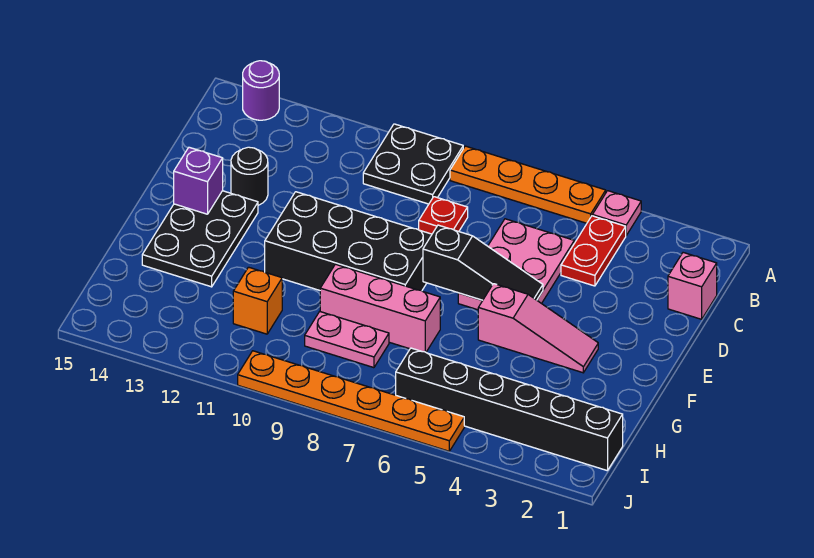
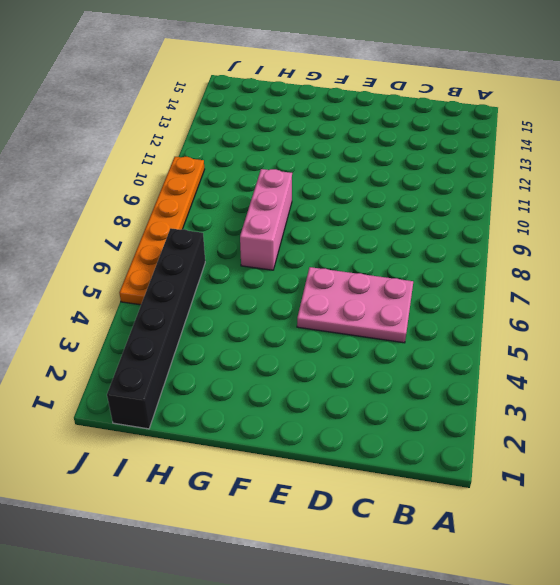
none -> pink 1x1 plate [592,191,641,235]
none -> orange 1x4 plate [450,146,606,223]
none -> black 2x2 plate [363,124,463,204]

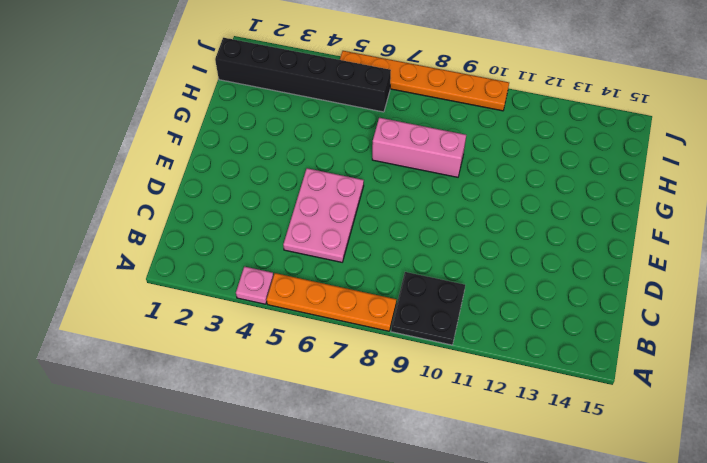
none -> purple 1x1 round brick [243,61,279,120]
none -> red 1x2 plate [561,216,626,286]
none -> pink 1x1 brick [668,253,717,319]

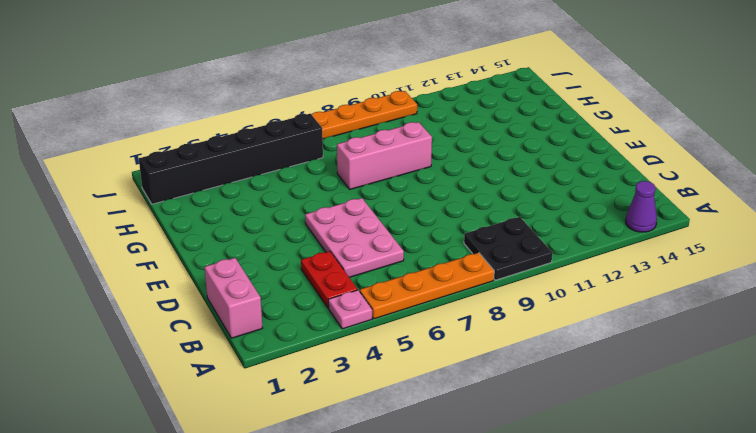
purple 1x1 cone [626,181,657,232] -> purple 1x1 round brick [243,61,279,120]
pink 1x2 brick [205,258,262,338] -> pink 1x1 brick [668,253,717,319]
none -> red 1x1 plate [419,197,468,234]
none -> black 1x1 round brick [231,147,268,205]
none -> black 2x4 brick [265,192,432,291]

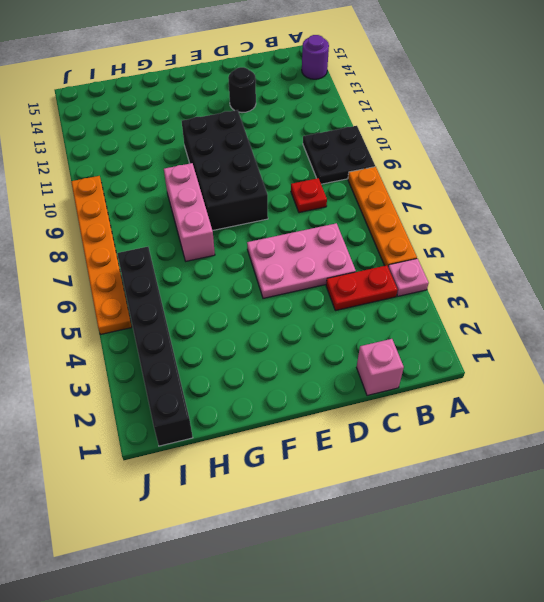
none -> black 2x3 plate [142,191,258,287]
none -> pink 1x3 slope [478,284,598,373]
none -> pink 1x2 plate [305,312,389,368]

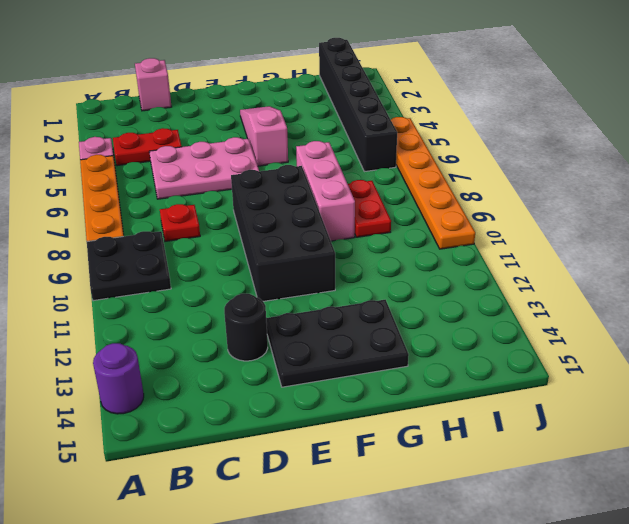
red 1x2 plate [348,180,391,237] -> pink 1x2 plate [305,312,389,368]
none -> orange 1x1 brick [233,267,282,334]
none -> black 1x3 slope [423,225,543,300]
none -> purple 1x1 brick [174,147,223,214]

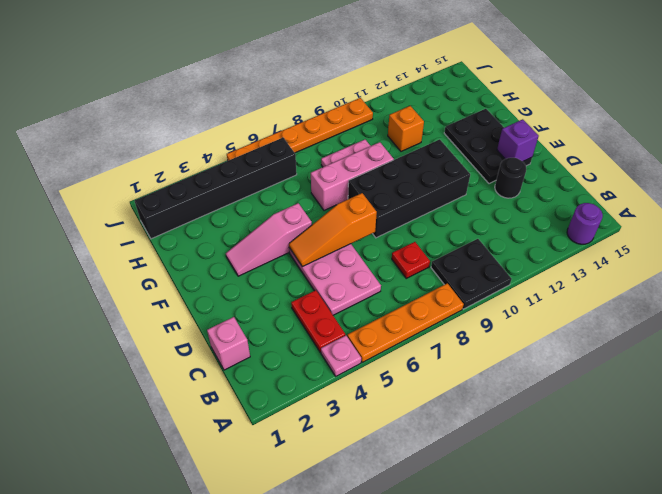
orange 1x3 slope [289,193,377,267] -> black 1x3 slope [423,225,543,300]

